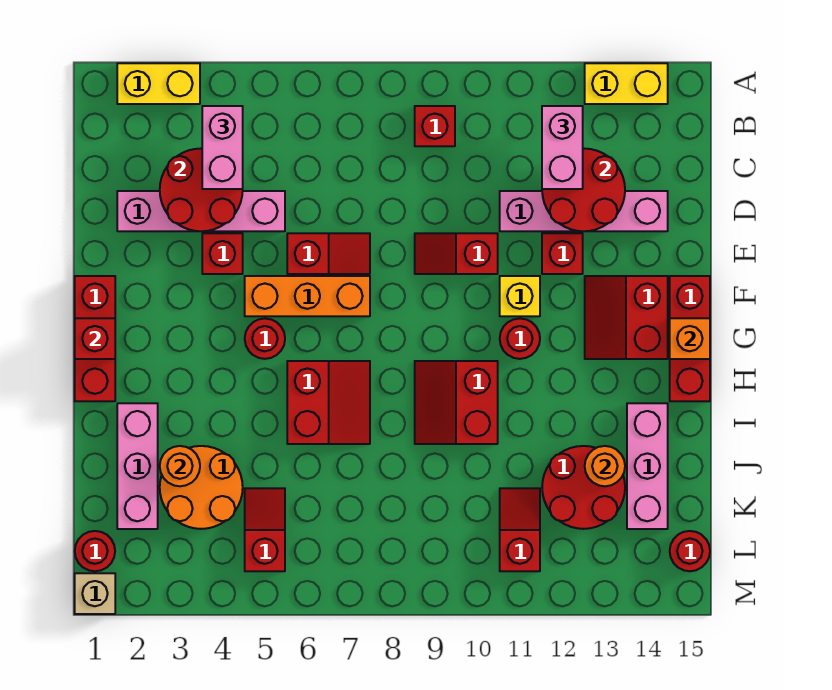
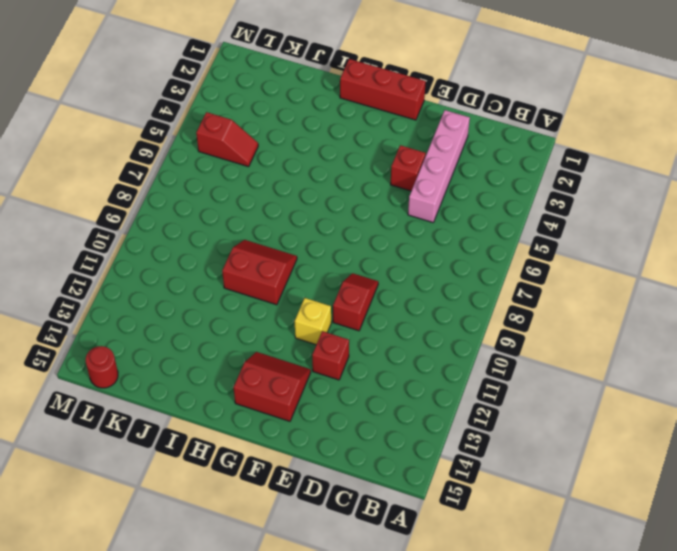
none -> yellow 1x2 brick [117,63,200,104]
none -> yellow 1x2 brick [585,63,668,104]
none -> red 1x1 brick [415,106,455,146]
none -> pink 1x4 brick [500,191,668,231]

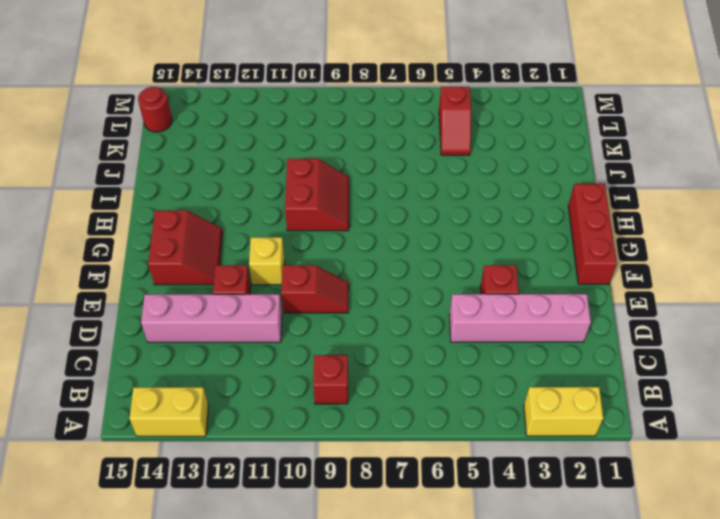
none -> red 1x2 slope [287,233,370,274]
none -> orange 1x3 brick [245,276,370,316]
none -> red 1x3 brick [670,276,710,401]
none -> red 1x1 round brick [245,319,285,359]

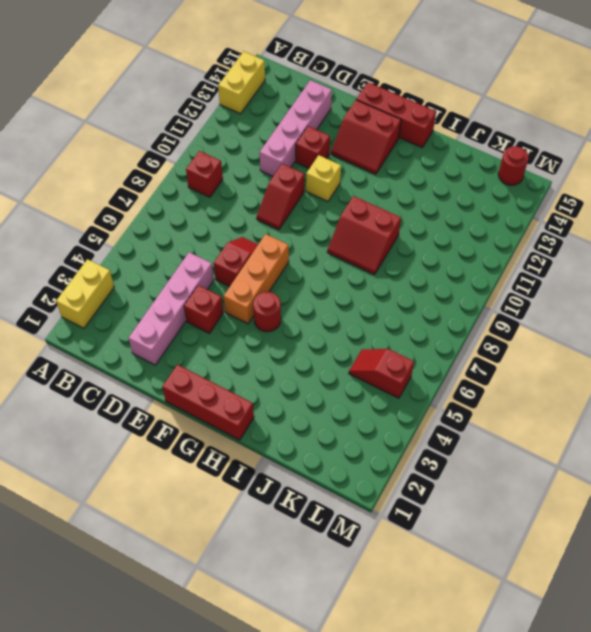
none -> red 1x1 round brick [500,319,540,359]
none -> red 2x2 slope [287,361,370,444]
none -> pink 1x3 brick [117,403,158,529]
none -> pink 1x3 brick [627,403,668,529]

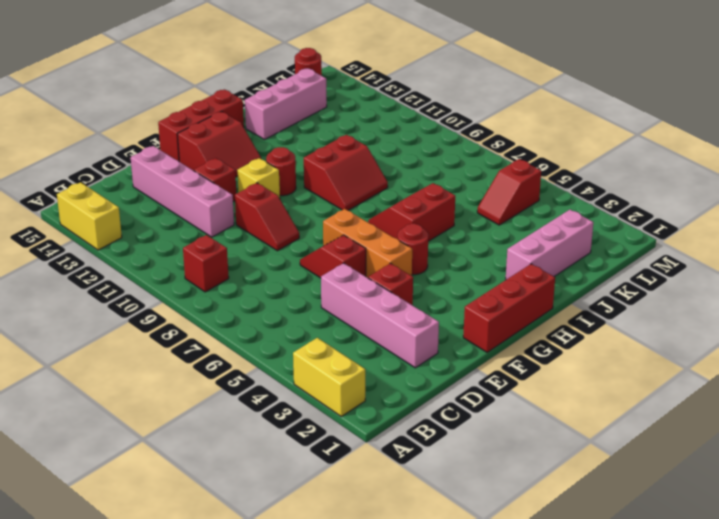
none -> orange 2x2 round brick [160,446,243,529]
none -> red 2x2 round brick [542,446,625,529]
none -> red 1x2 slope [500,488,540,571]
none -> red 1x1 round brick [75,531,115,571]

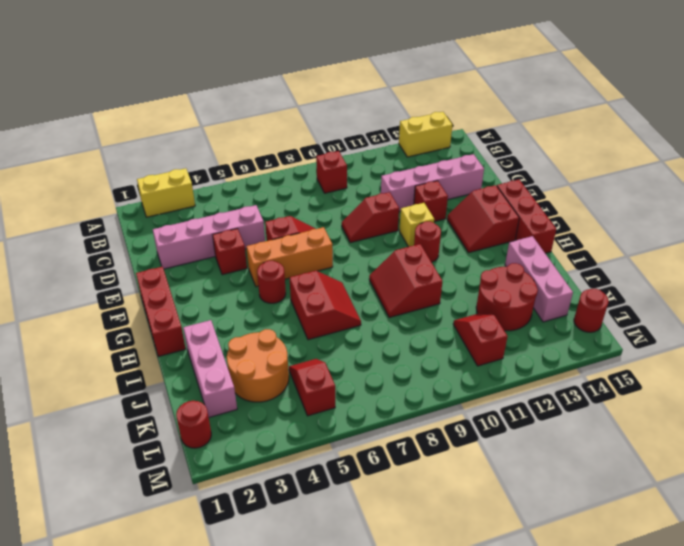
none -> tan 1x1 brick [75,573,115,614]
none -> red 2x2 round brick [160,148,243,231]
none -> red 2x2 round brick [542,148,625,231]
none -> red 1x1 brick [75,318,115,359]

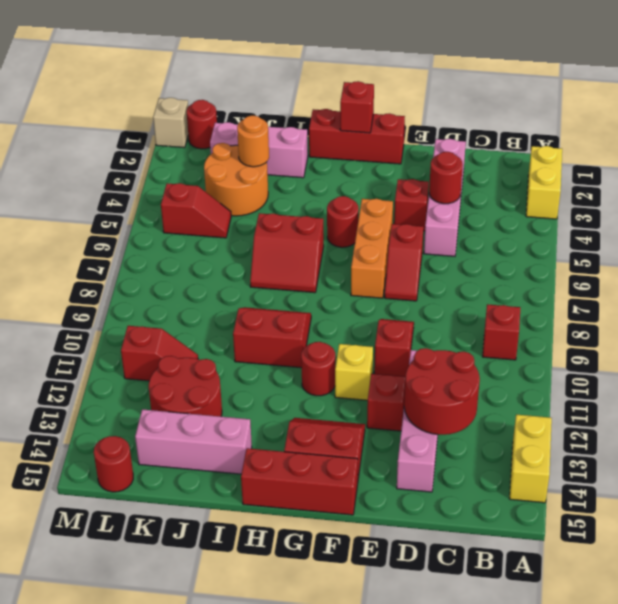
red 1x1 round brick [429,152,463,204] -> red 2x2 round brick [160,148,243,231]
none -> orange 1x1 brick [670,318,710,359]
none -> orange 1x1 round brick [585,446,625,486]
none -> pink 1x2 brick [202,106,243,189]
none -> pink 1x2 brick [542,106,583,189]

